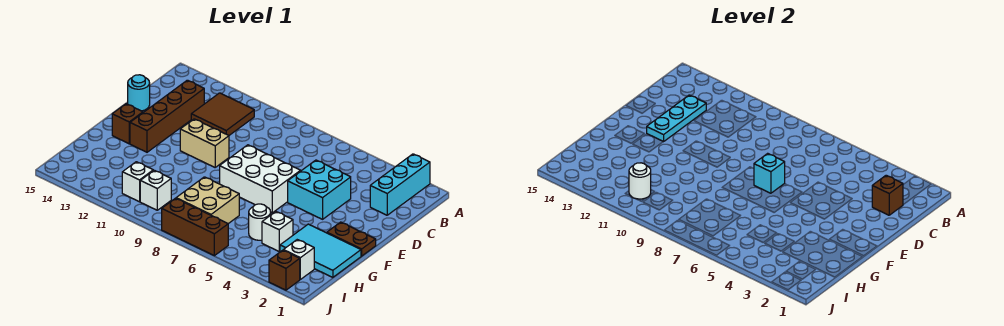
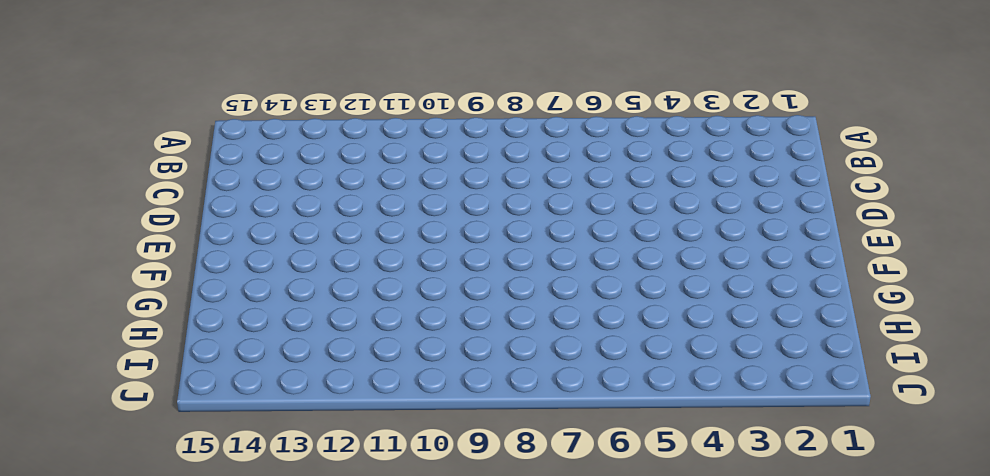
none -> cyan 1x3 brick [370,154,430,215]
none -> brown 2x2 tile [191,93,254,135]
none -> brown 1x4 brick [130,80,204,152]

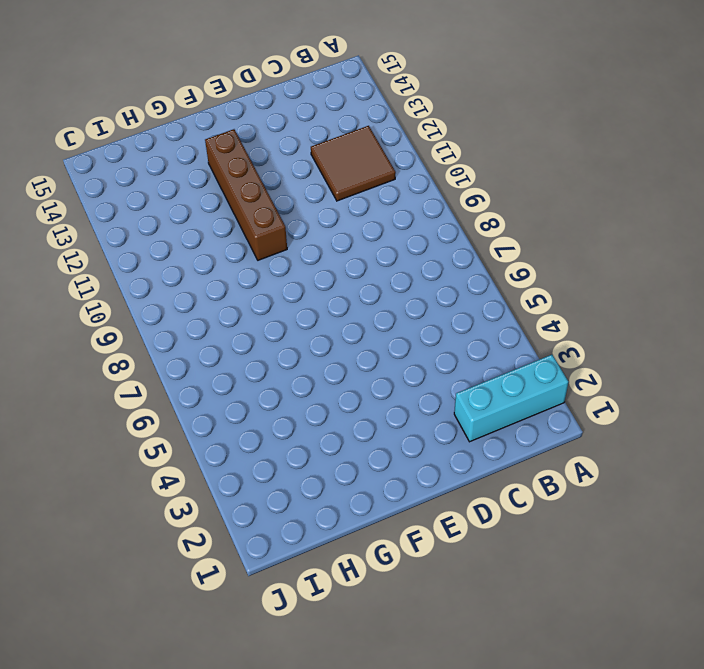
brown 1x4 brick [205,129,287,260] -> brown 1x4 brick turned to [130,80,204,152]
none -> cyan 2x2 brick [288,160,351,219]
none -> cyan 1x1 round brick [128,75,150,111]
none -> white 2x3 brick [220,145,300,213]

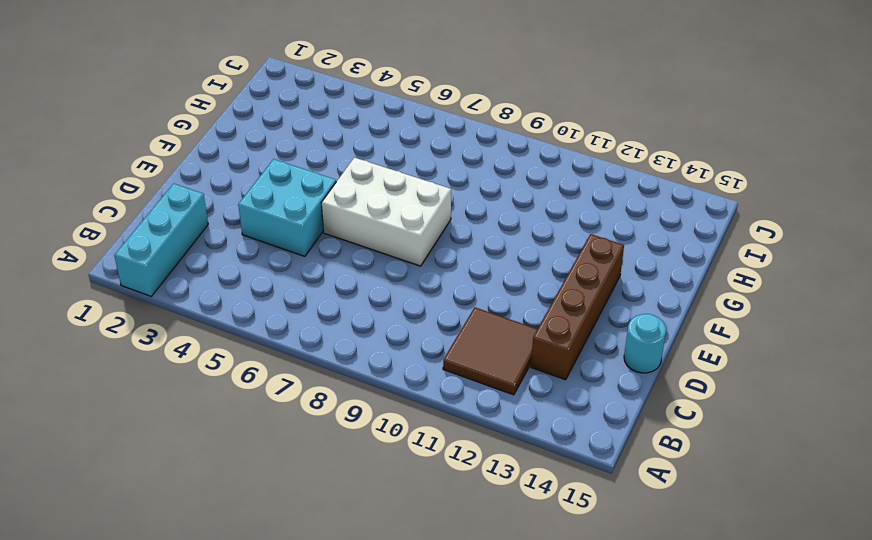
none -> tan 1x2 brick [180,119,229,167]
none -> brown 1x2 plate [327,222,376,256]
none -> brown 1x1 brick [112,104,143,144]

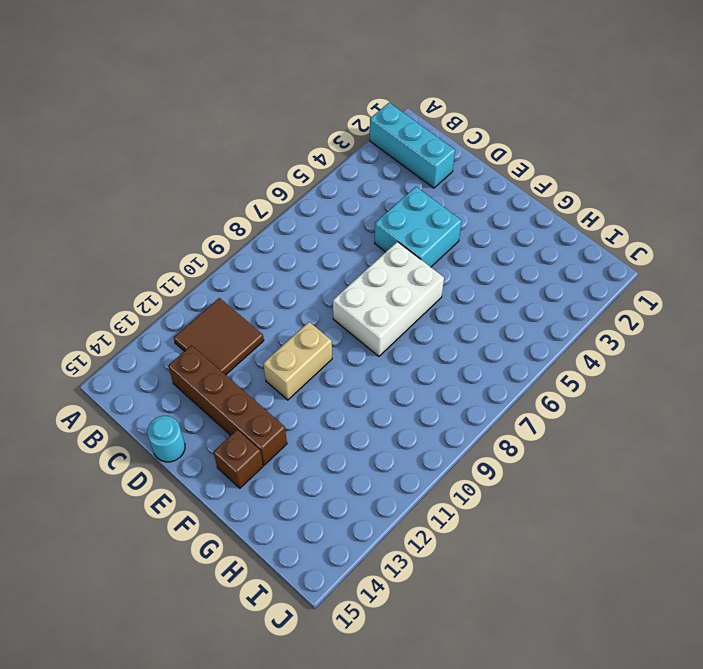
none -> brown 1x2 plate [327,222,376,256]
none -> cyan 2x3 tile [280,224,361,277]
none -> white 1x1 brick [262,212,293,251]

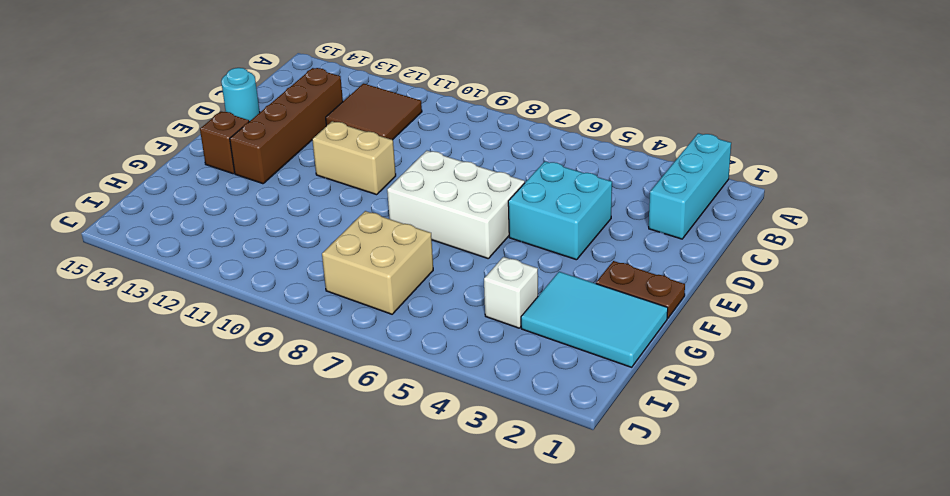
none -> white 1x1 round brick [249,204,271,240]
none -> white 1x1 brick [284,240,314,279]
none -> white 1x1 brick [140,170,171,210]

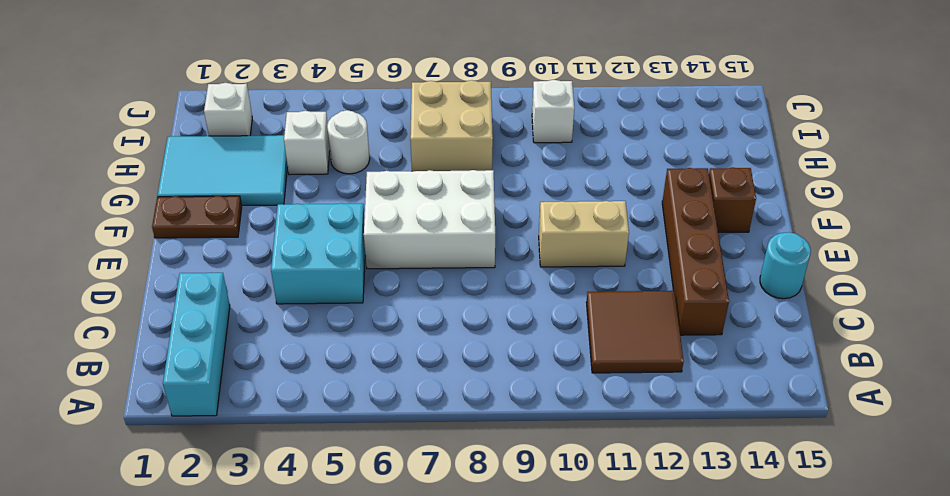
none -> white 1x1 brick [122,162,153,202]
none -> brown 1x1 brick [269,250,300,290]
none -> brown 1x3 brick [162,198,228,256]

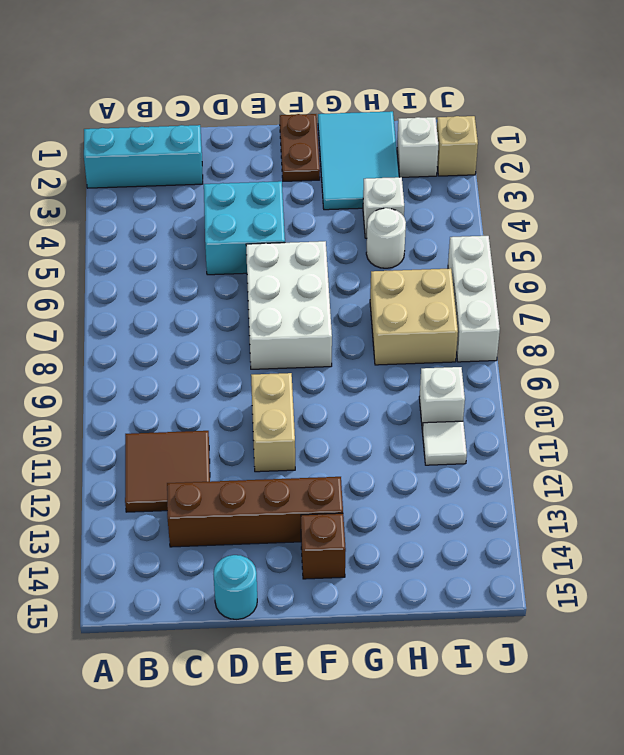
white 1x1 tile [422,421,467,465] -> white 1x1 brick [122,162,153,202]
tan 1x1 brick [437,116,478,176] -> brown 1x1 brick [269,250,300,290]
white 1x3 brick [448,236,500,362] -> brown 1x3 brick [162,198,228,256]
none -> brown 1x1 brick [872,175,903,215]
none -> cyan 1x3 plate [647,95,706,142]
none -> cyan 1x1 brick [754,153,785,193]

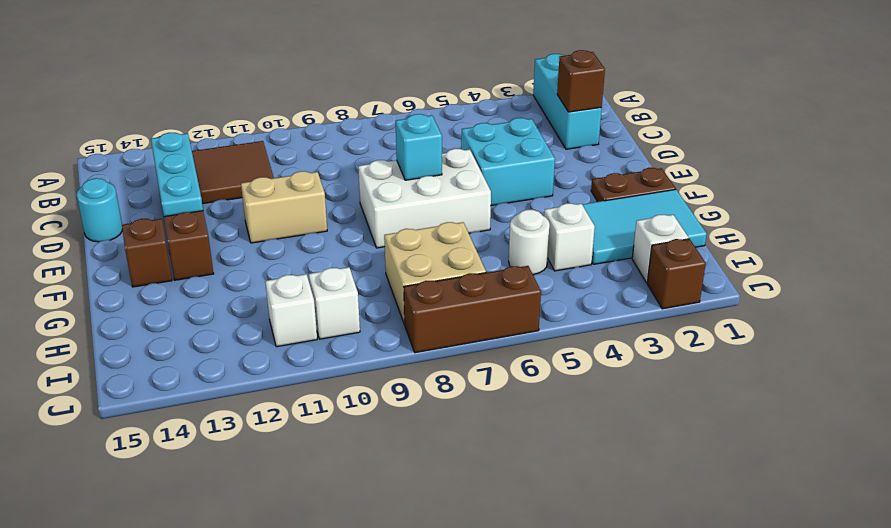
none -> white 1x1 round brick [629,163,651,199]

